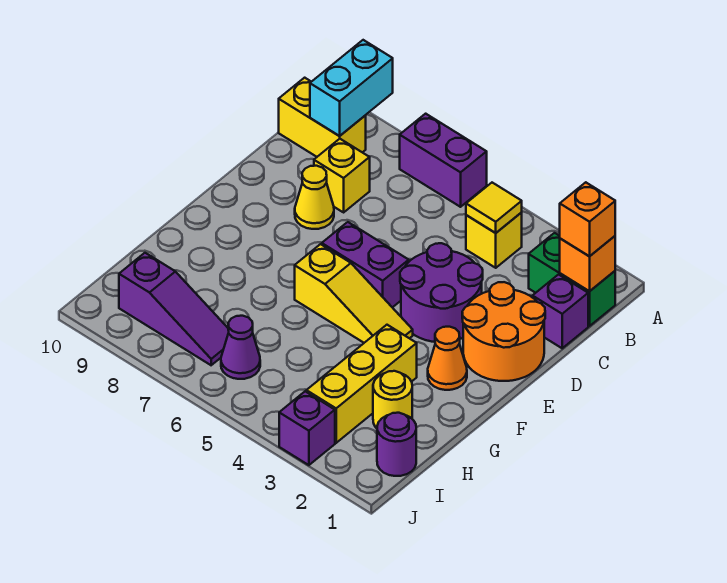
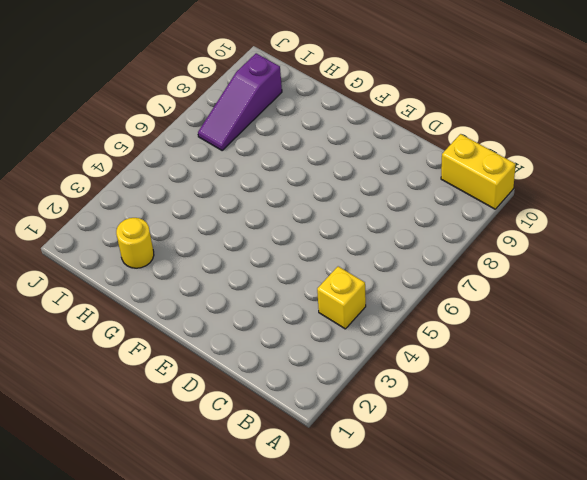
yellow 1x2 brick [441,134,516,209] -> yellow 1x2 brick turned to [279,78,366,157]
none -> purple 1x2 brick [400,114,487,207]
none -> green 1x2 brick [529,233,615,326]
none -> purple 1x1 brick [533,275,588,348]

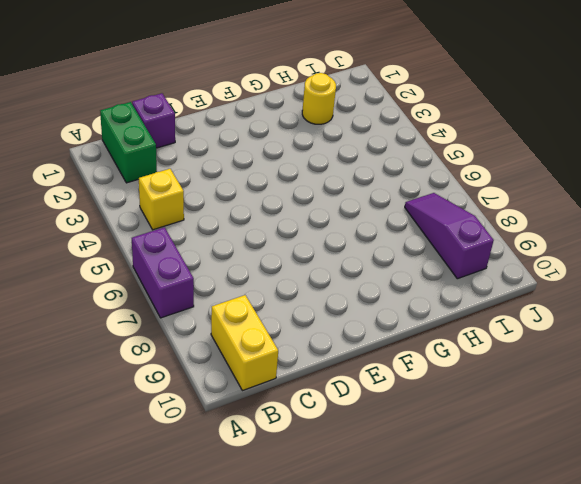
none -> yellow 1x1 brick [314,139,370,212]
none -> orange 2x2 round brick [462,282,545,381]
none -> purple 2x2 round brick [400,243,483,342]

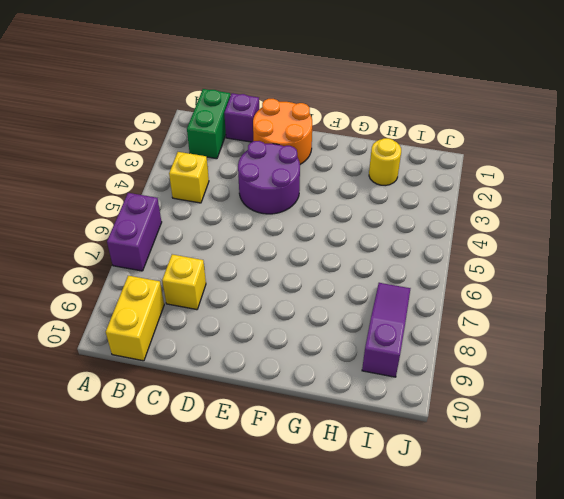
none -> yellow 1x1 cone [295,166,334,229]
none -> purple 1x2 brick [322,222,409,308]
none -> orange 1x1 cone [428,327,467,390]

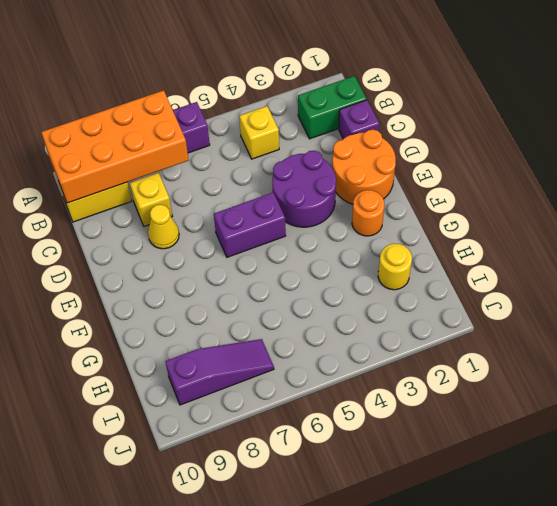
orange 2x4 brick [41,90,189,203] -> cyan 1x2 brick [310,40,393,136]
orange 1x1 round brick [352,190,384,236] -> orange 1x1 cone [428,327,467,390]
none -> yellow 1x3 slope [295,244,413,343]
none -> yellow 1x3 brick [306,325,417,443]
none -> purple 1x1 round brick [377,413,416,476]

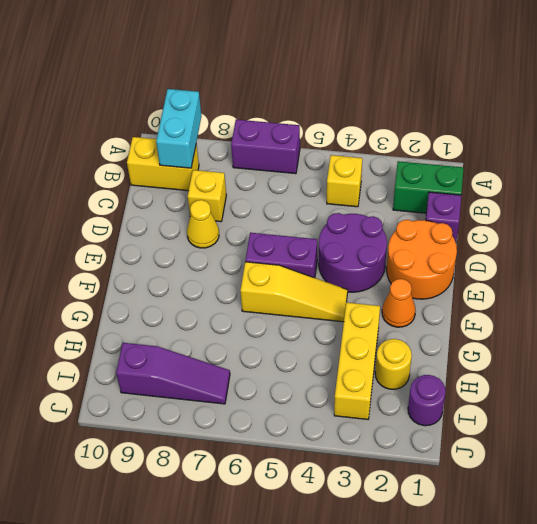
none -> purple 1x1 cone [221,316,260,379]
none -> purple 1x1 brick [279,391,335,465]
none -> orange 1x1 brick [560,236,615,291]

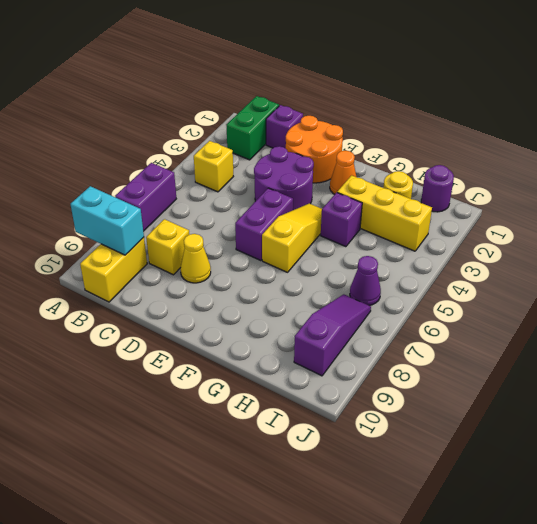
purple 1x1 brick [321,193,362,247] -> purple 1x1 brick moved to [279,391,335,465]
none -> orange 1x1 brick [560,236,615,291]
none -> yellow 1x1 tile [466,183,522,233]
none -> orange 1x1 brick [560,182,615,256]

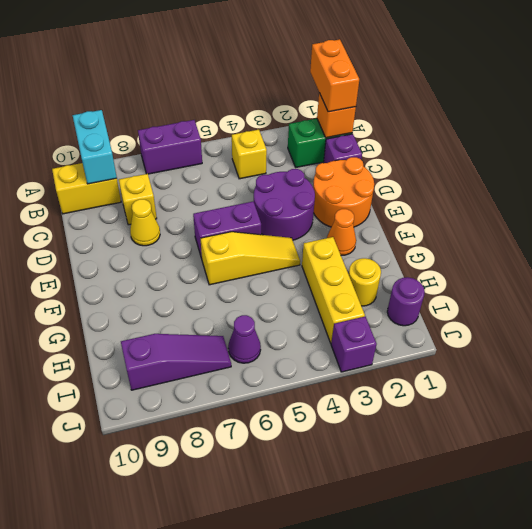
orange 1x2 brick [310,39,359,112] -> orange 1x1 brick [560,182,615,256]
none -> yellow 1x1 tile [466,183,522,233]

